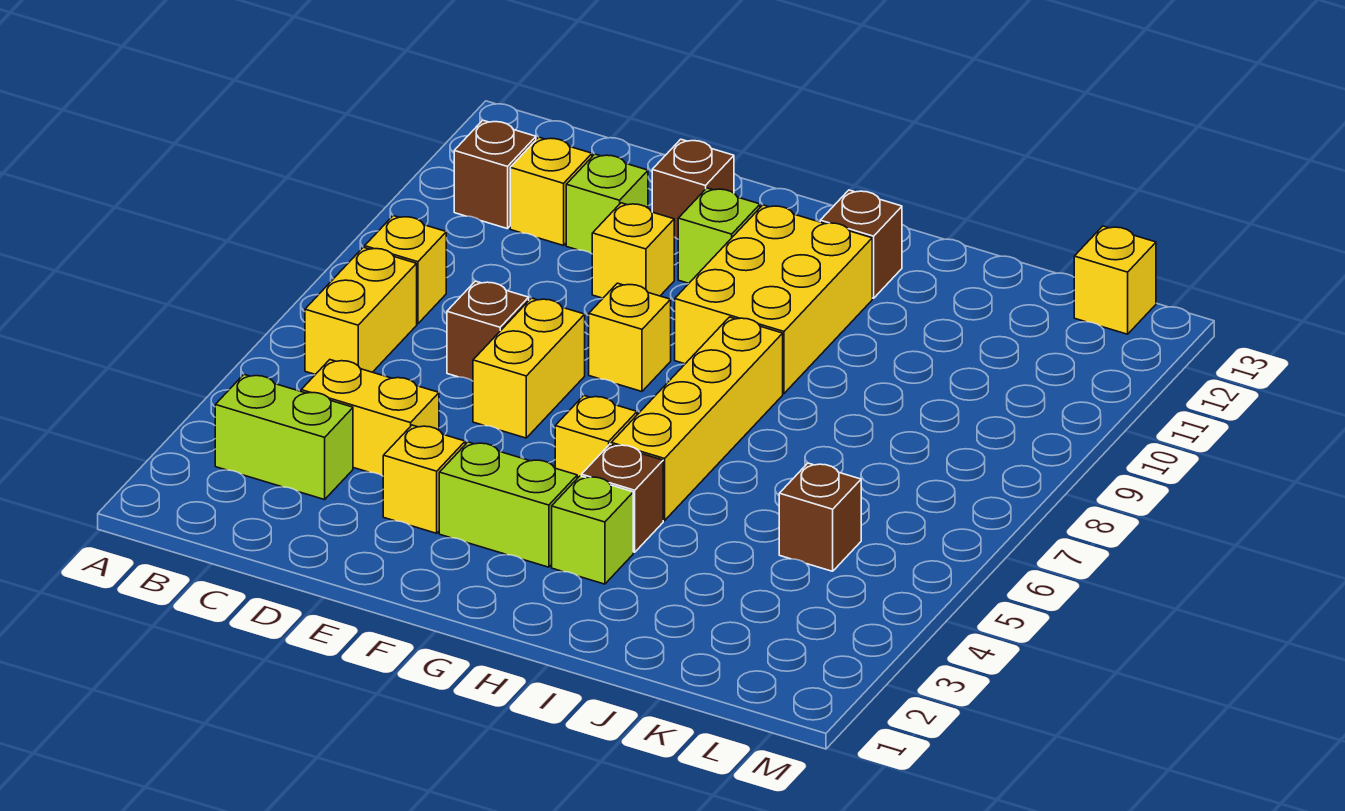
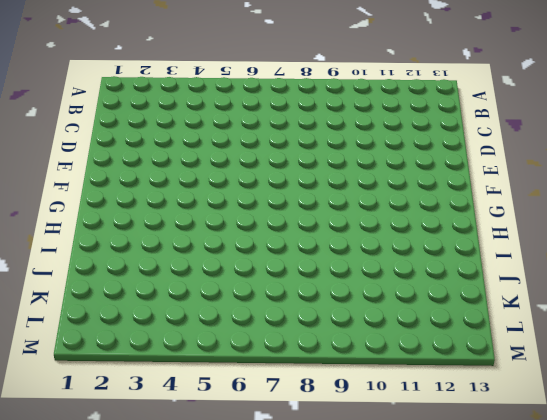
none -> lime 1x2 brick [215,374,353,500]
none -> yellow 1x2 brick [305,247,417,374]
none -> yellow 1x1 brick [365,216,446,324]

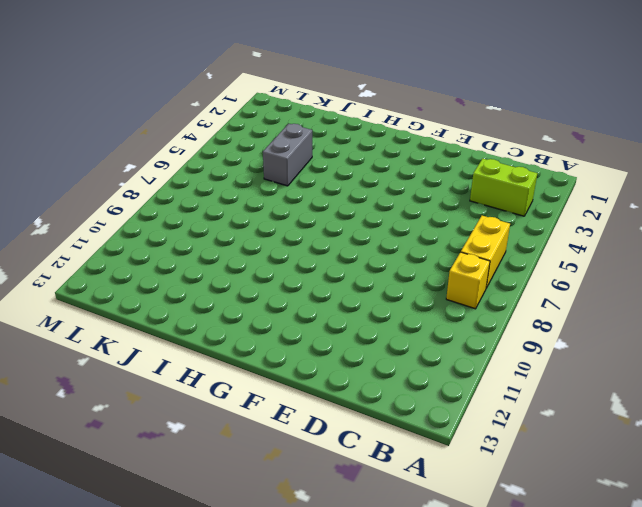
grey 1x2 brick [263,124,312,186] -> none
none -> brown 1x1 brick [454,120,536,229]
none -> yellow 1x2 brick [301,360,439,476]
none -> yellow 1x1 brick [510,137,592,246]

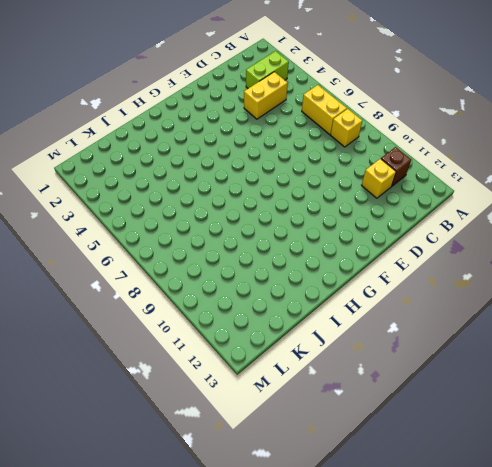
none -> brown 1x1 brick [447,281,529,381]
none -> lime 1x1 brick [566,154,648,254]
none -> yellow 1x1 brick [383,425,465,533]

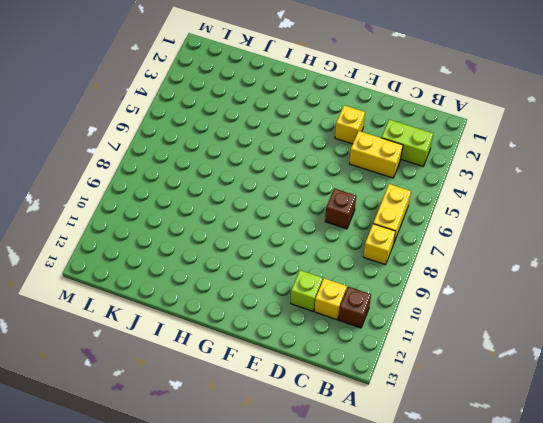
none -> yellow 1x2 brick [473,298,585,438]
none -> yellow 1x1 brick [592,203,674,298]
none -> brown 1x1 brick [652,139,734,239]

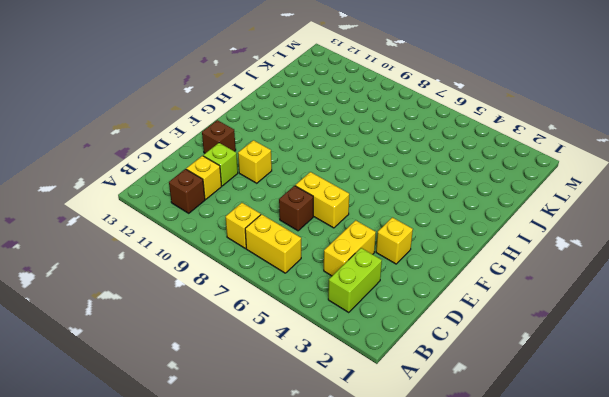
none -> lime 1x2 brick [439,442,577,567]
none -> yellow 1x1 brick [589,283,671,391]
none -> lime 1x1 brick [678,188,760,283]

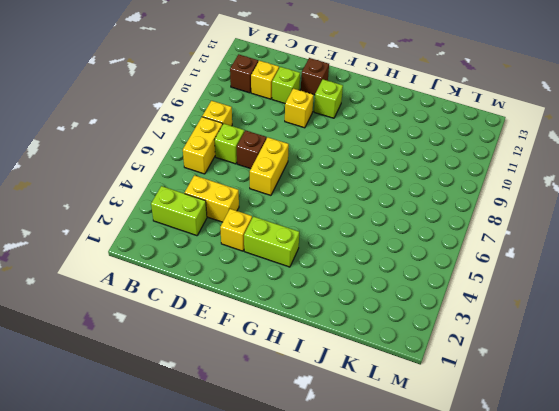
lime 1x1 brick [215,124,244,164] -> lime 1x1 brick moved to [552,476,633,584]
none -> yellow 1x1 brick [589,283,671,391]
none -> yellow 1x1 brick [555,396,637,478]
none -> yellow 2x3 brick [675,205,872,394]

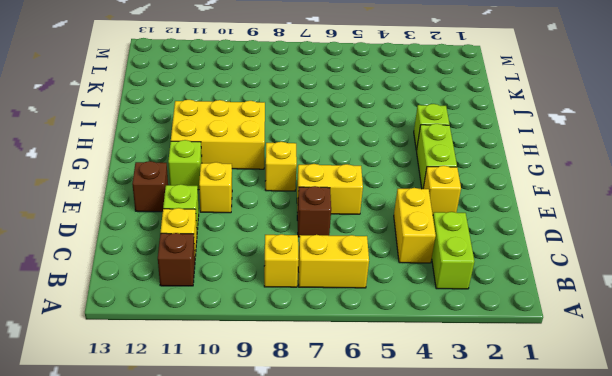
none -> yellow 1x1 brick [555,396,637,478]
none -> brown 1x1 brick [581,444,663,552]
none -> yellow 1x4 brick [611,317,783,521]

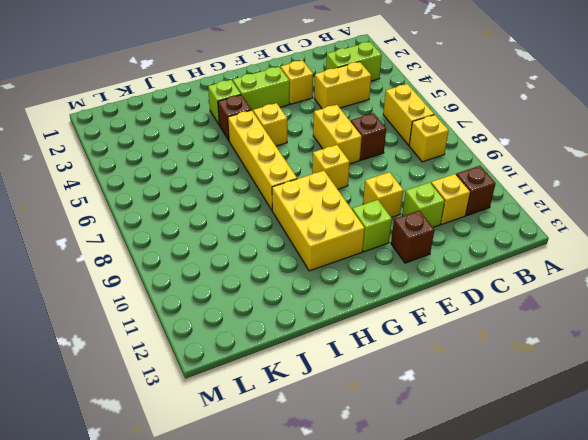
none -> brown 1x1 brick [820,190,902,298]
none -> brown 1x1 brick [779,463,861,571]
none -> yellow 1x1 brick [1074,226,1156,334]

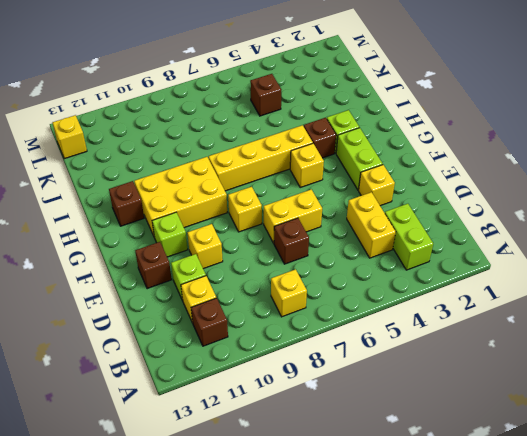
none -> yellow 1x2 brick [305,247,417,374]

